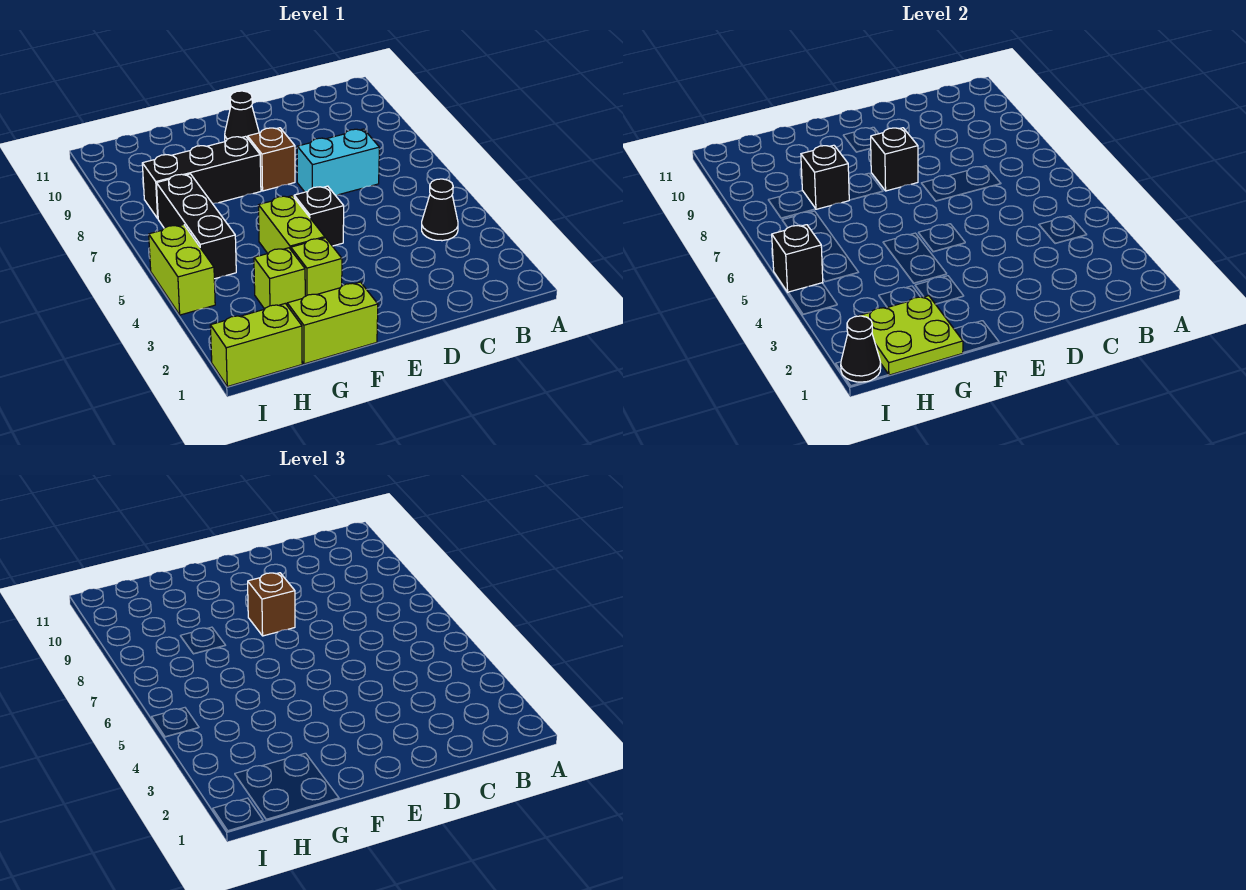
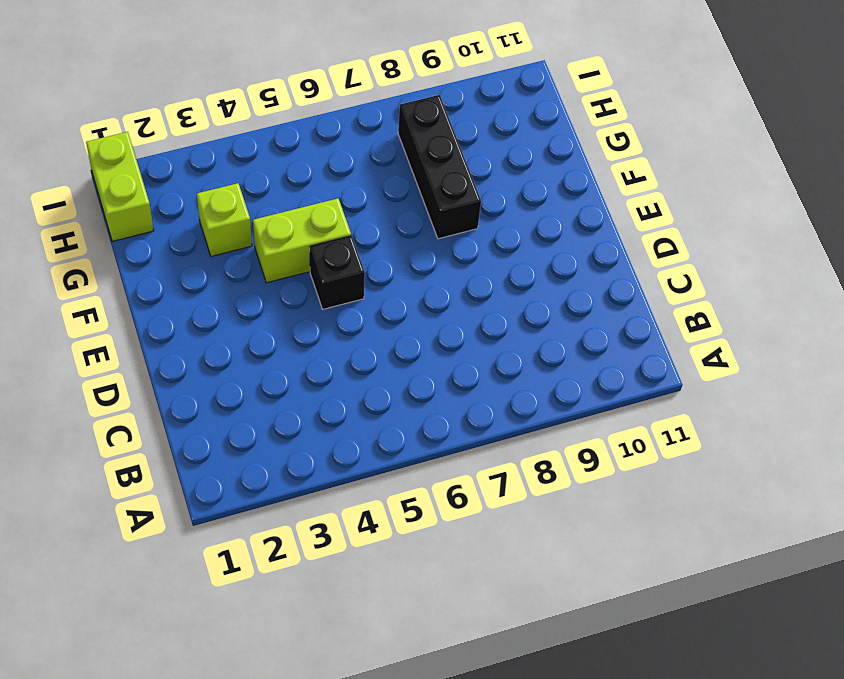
none -> black 1x1 cone [422,179,458,241]
none -> cyan 1x2 brick [297,129,379,195]
none -> brown 1x1 brick [248,128,295,191]

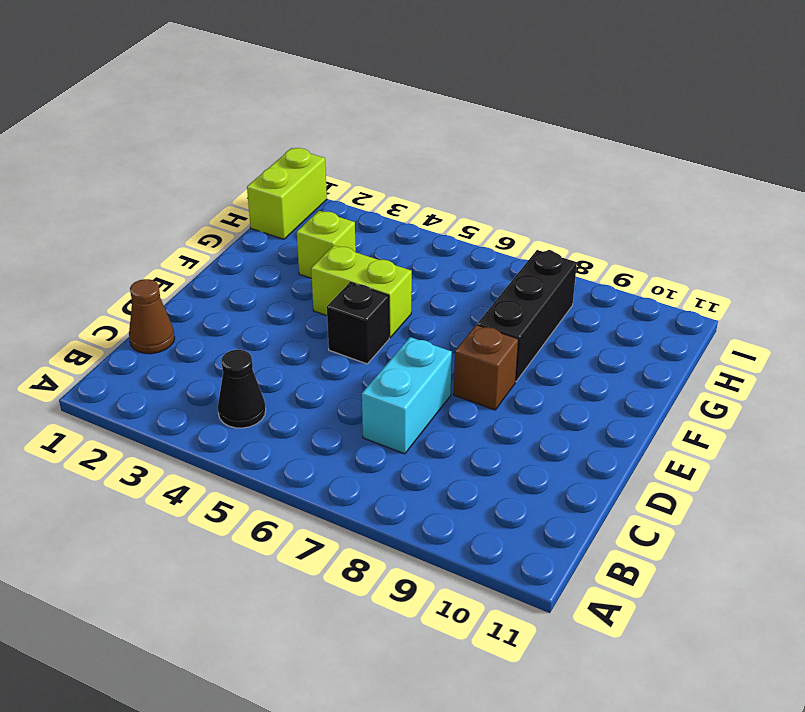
brown 1x1 cone [129,279,175,354] -> none
none -> black 1x1 cone [225,91,259,142]
none -> lime 1x2 brick [287,282,378,364]
none -> lime 1x1 brick [291,238,342,296]

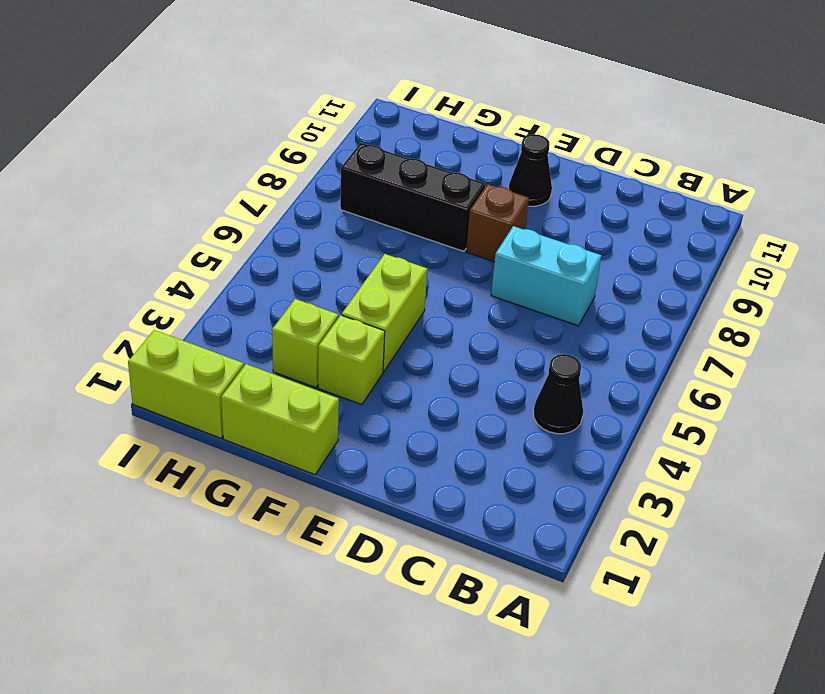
none -> black 1x1 brick [294,186,344,246]
none -> black 1x3 brick [156,174,236,279]
none -> lime 1x2 brick [149,225,215,315]

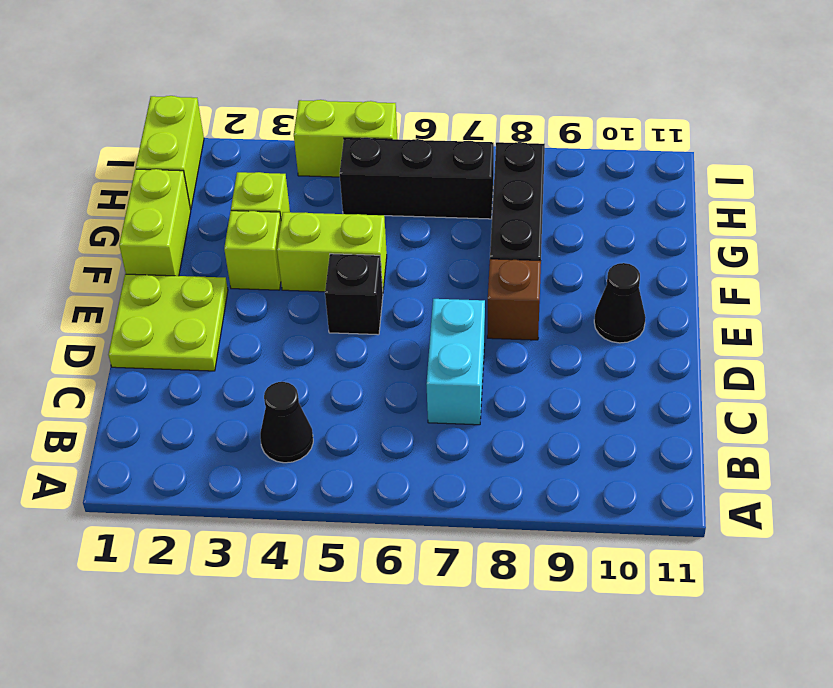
lime 2x2 plate [109,274,228,371] -> lime 2x2 plate moved to [859,296,963,375]
none -> black 1x1 brick [870,128,918,191]
none -> black 1x1 brick [801,145,849,209]
none -> black 1x1 cone [841,316,881,382]

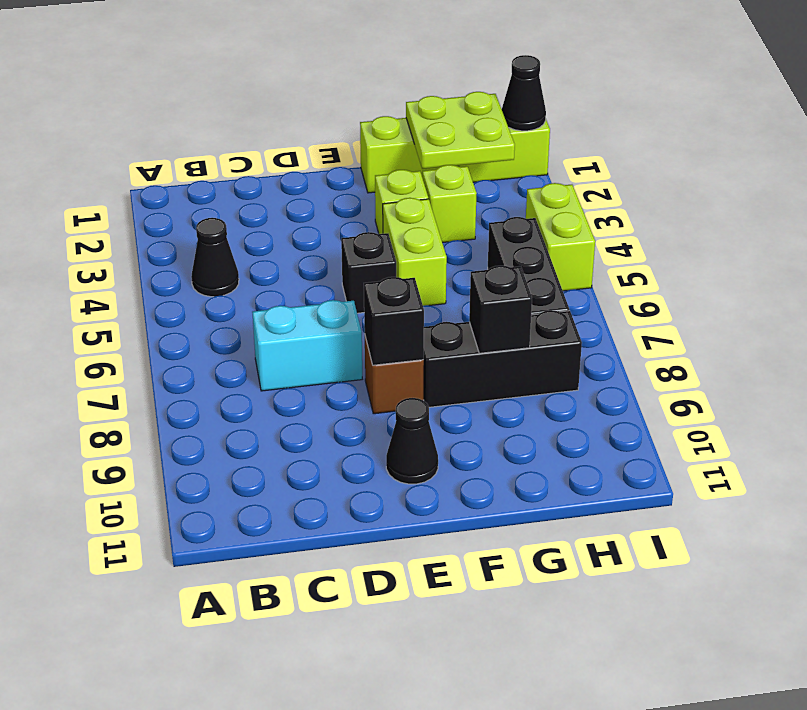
none -> black 1x1 brick [772,225,823,292]
none -> brown 1x1 brick [248,573,295,636]

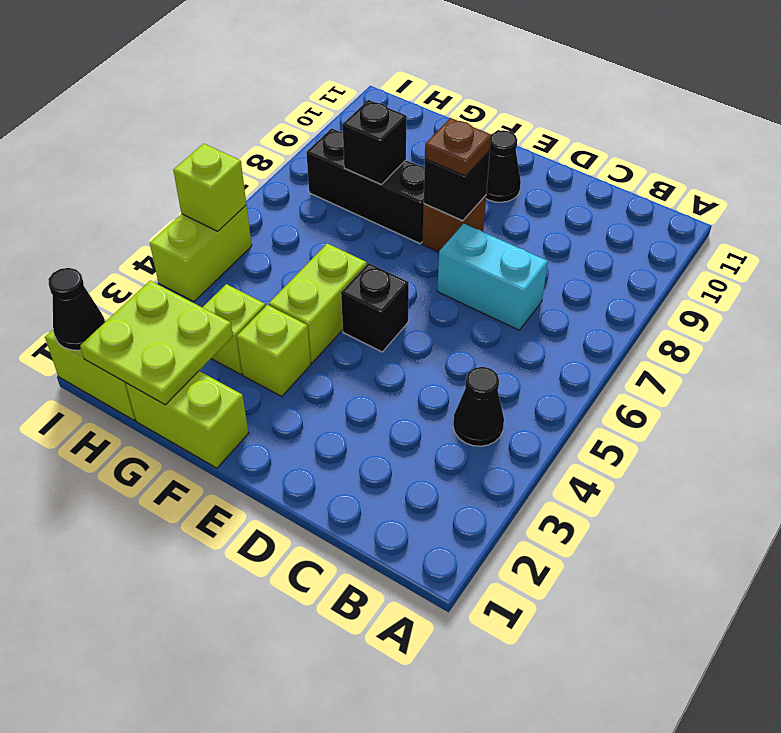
brown 1x1 plate [425,118,491,176] -> brown 1x1 brick [248,573,295,636]
lime 1x1 brick [173,144,246,231] -> black 1x1 brick [772,225,823,292]
none -> black 1x3 brick [156,174,236,279]

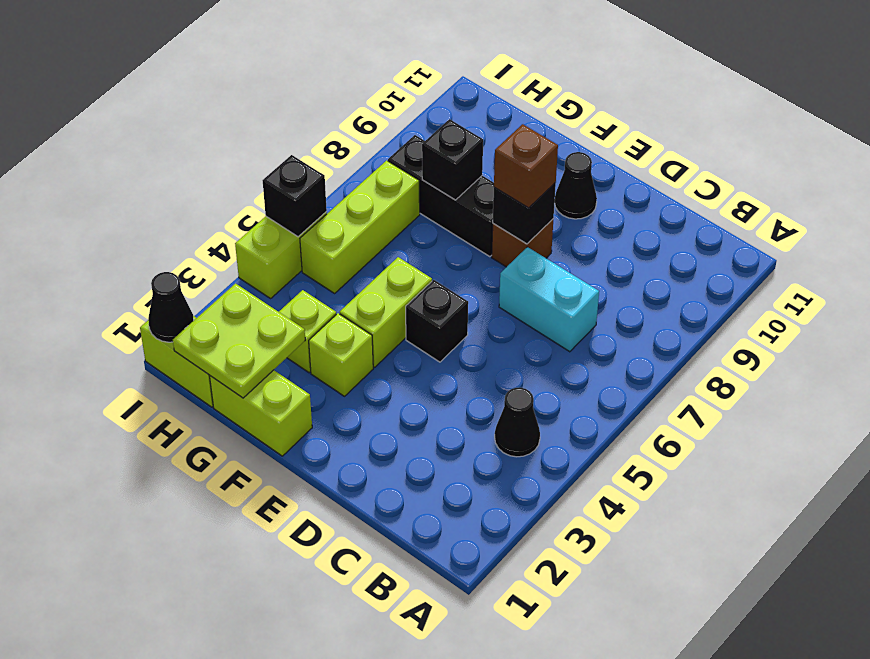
lime 1x3 brick [300,160,420,293] -> black 1x3 brick [156,174,236,279]

